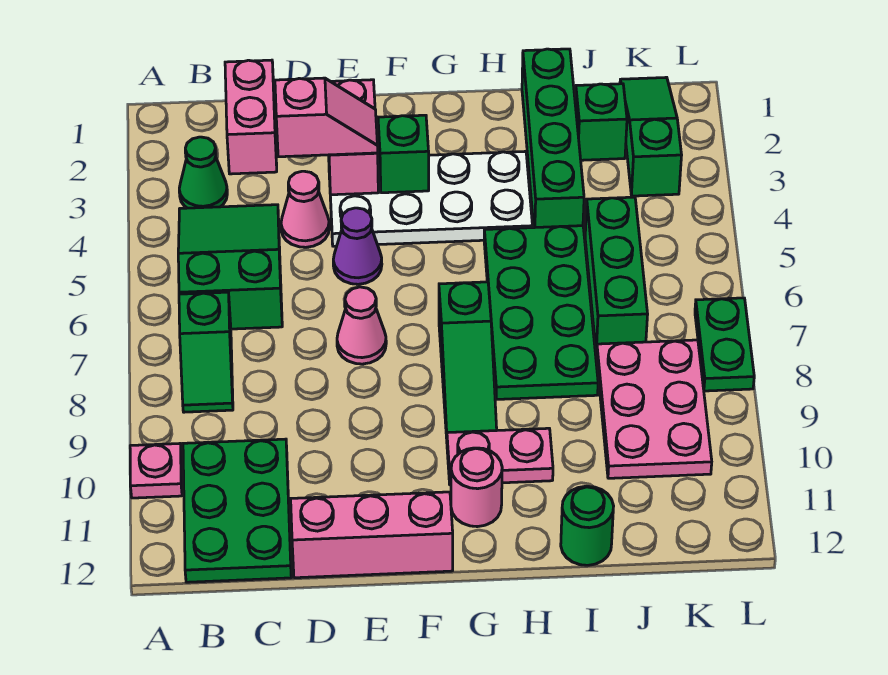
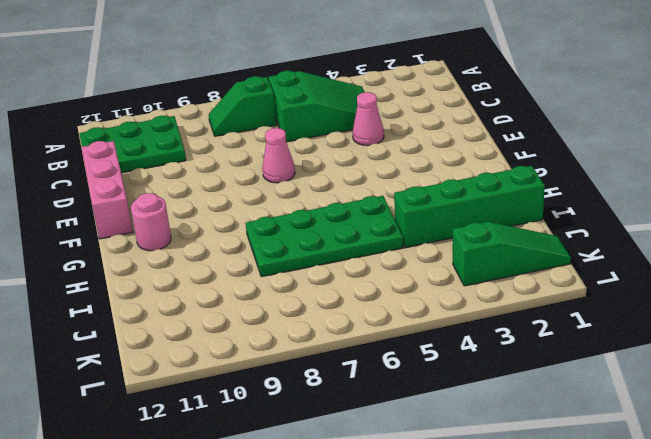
none -> pink 1x1 plate [130,444,182,498]
none -> green 1x1 cone [179,137,227,208]
none -> pink 1x2 brick [225,60,277,174]

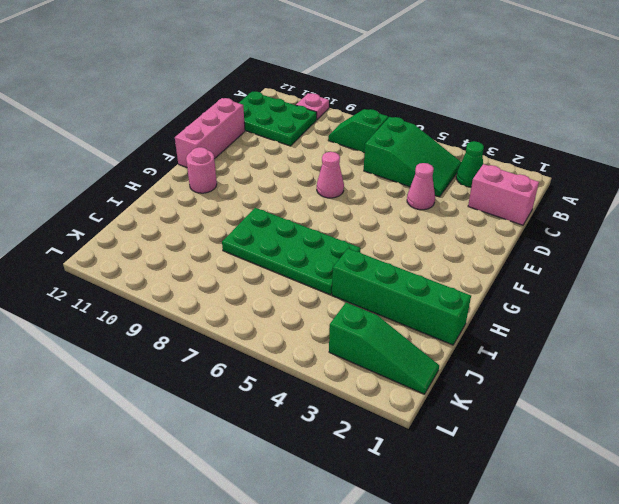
none -> white 2x4 plate [329,151,533,246]
none -> purple 1x1 cone [333,208,382,284]
none -> green 1x3 slope [439,282,497,438]

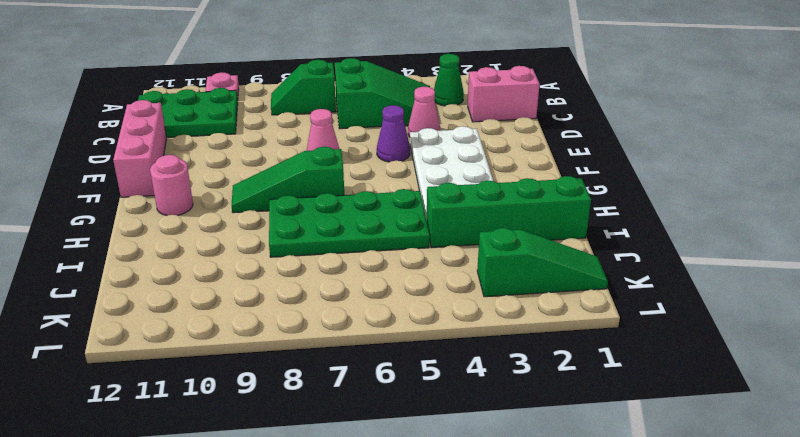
none -> pink 1x2 plate [447,428,553,485]
none -> green 1x1 round brick [561,486,614,565]
none -> green 1x1 brick [575,84,627,160]

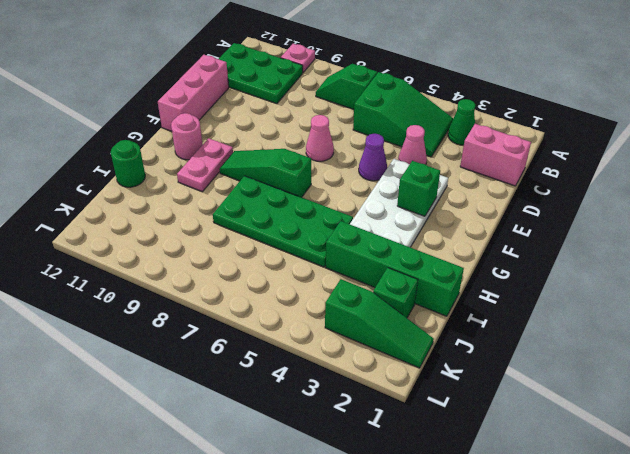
none -> green 1x3 brick [585,197,648,354]
none -> pink 2x3 plate [596,340,712,478]
none -> green 1x2 plate [695,298,754,391]

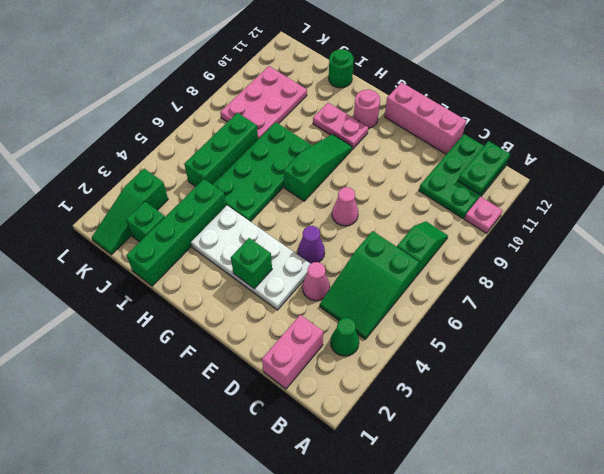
green 1x2 plate [458,141,510,194] -> green 1x2 plate moved to [695,298,754,391]
none -> pink 1x2 brick [329,80,378,195]
none -> pink 1x2 slope [275,78,378,157]

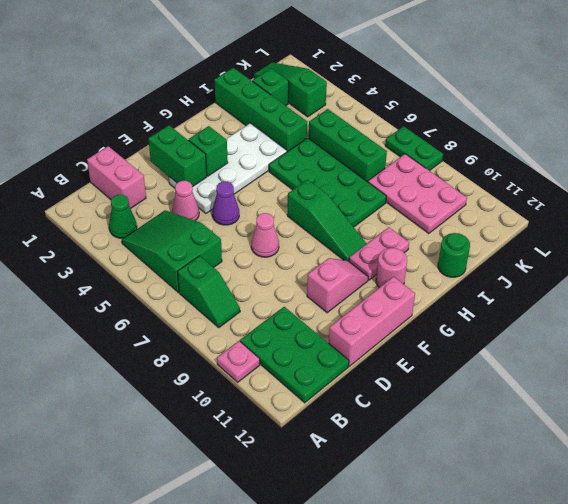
green 1x2 brick [148,125,207,187] -> pink 1x2 brick [329,80,378,195]
pink 1x2 slope [307,258,368,313] -> pink 1x2 slope moved to [275,78,378,157]

